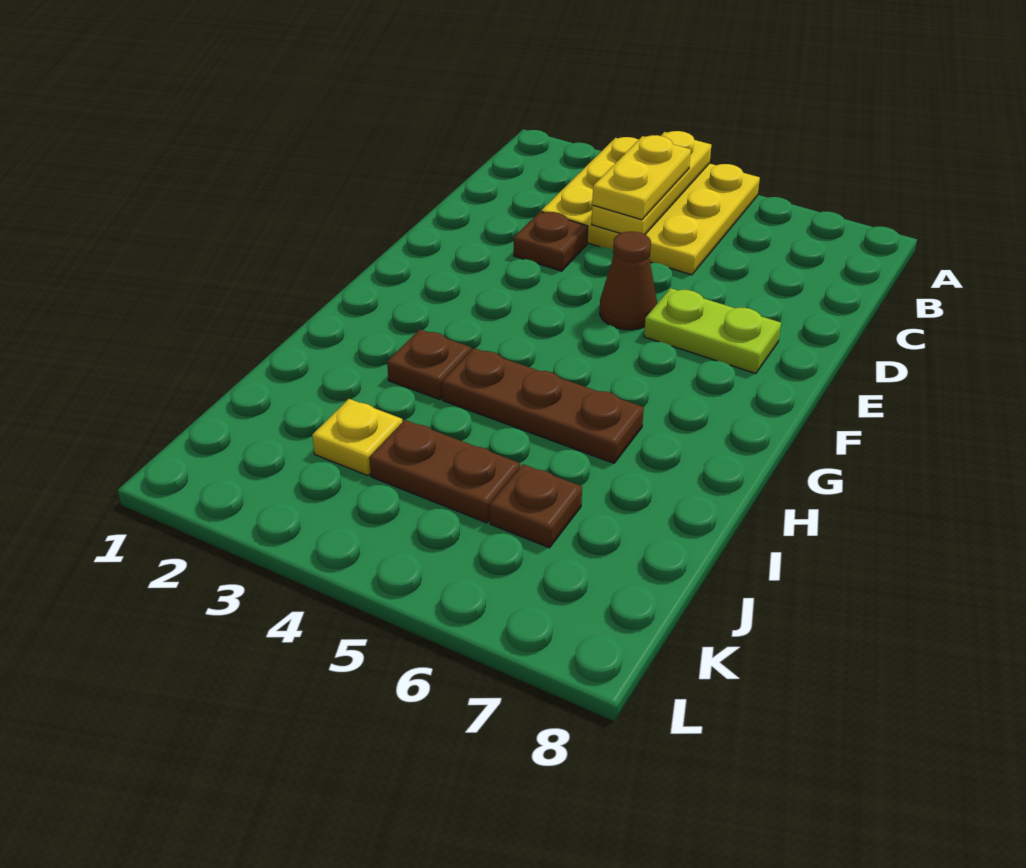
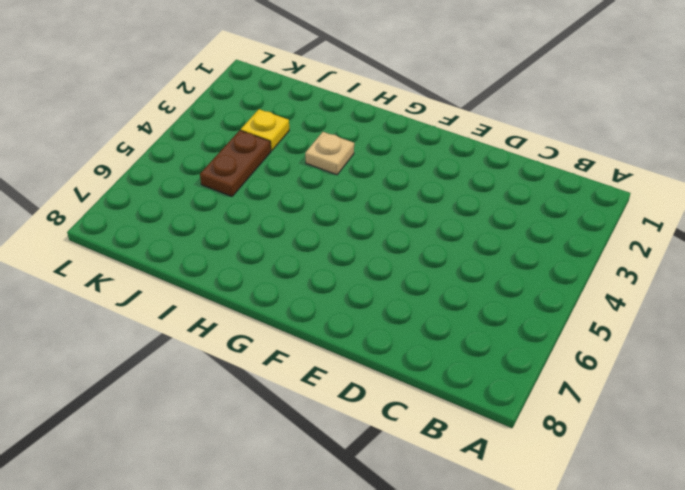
tan 1x1 plate [305,132,354,175] -> brown 1x1 plate [387,330,471,400]
none -> yellow 3x3 plate [541,137,760,275]
none -> brown 1x1 plate [514,212,588,271]

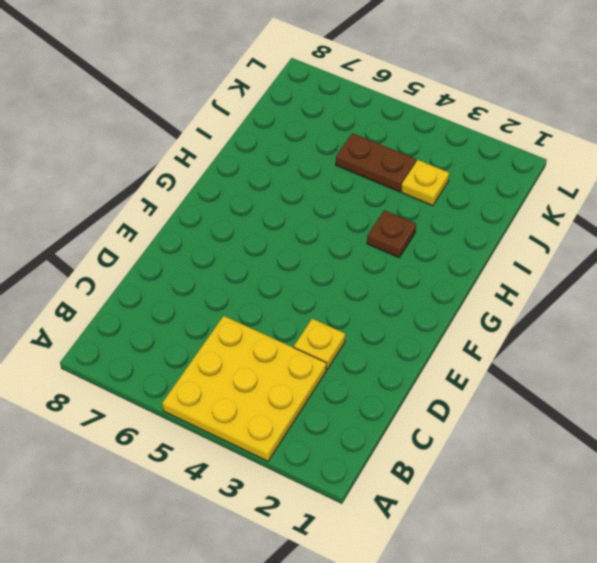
yellow 1x1 plate [294,319,345,370] -> brown 1x1 plate [514,212,588,271]
none -> brown 1x1 cone [600,232,657,330]
none -> lime 1x2 plate [644,288,781,374]

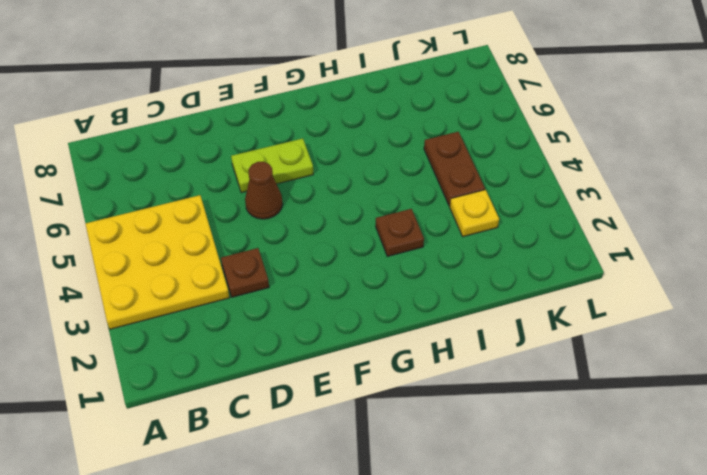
lime 1x2 plate [231,139,313,193] -> lime 1x2 plate turned to [644,288,781,374]
none -> brown 1x3 plate [442,348,644,463]
none -> brown 1x1 plate [490,464,582,548]

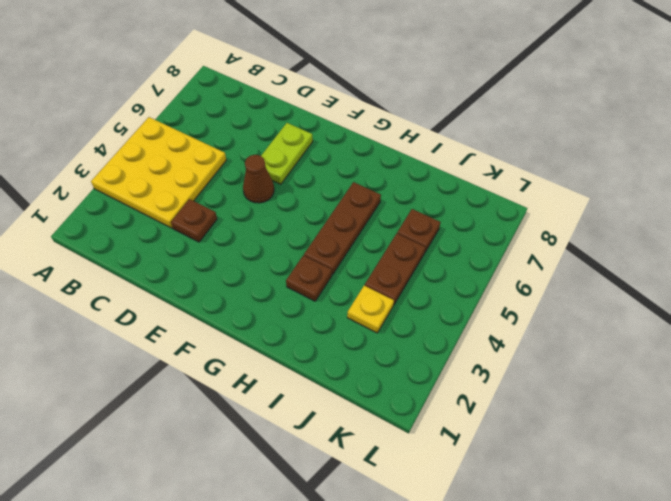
none -> yellow 1x3 plate [592,131,711,234]
none -> yellow 1x2 plate [592,135,691,220]

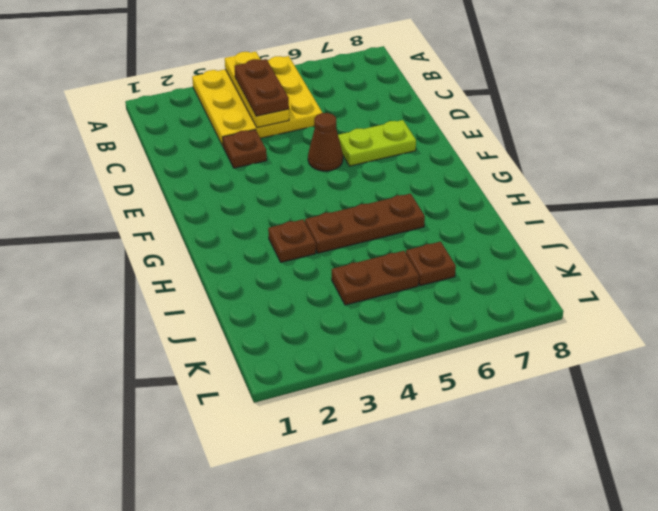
brown 1x2 plate [234,59,289,116] -> yellow 1x2 plate [592,135,691,220]
none -> yellow 1x1 plate [312,399,402,476]

